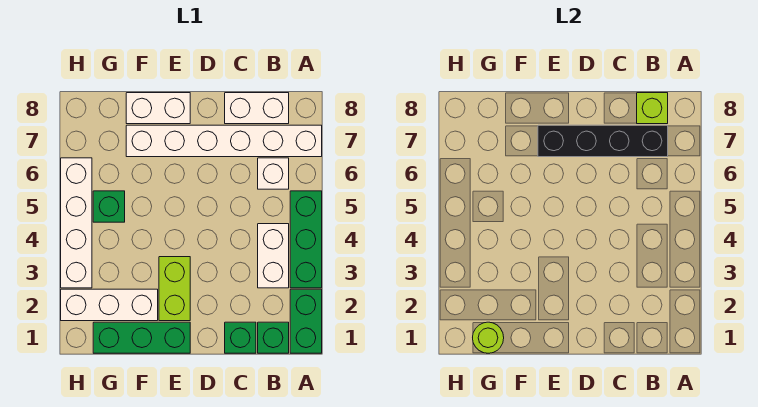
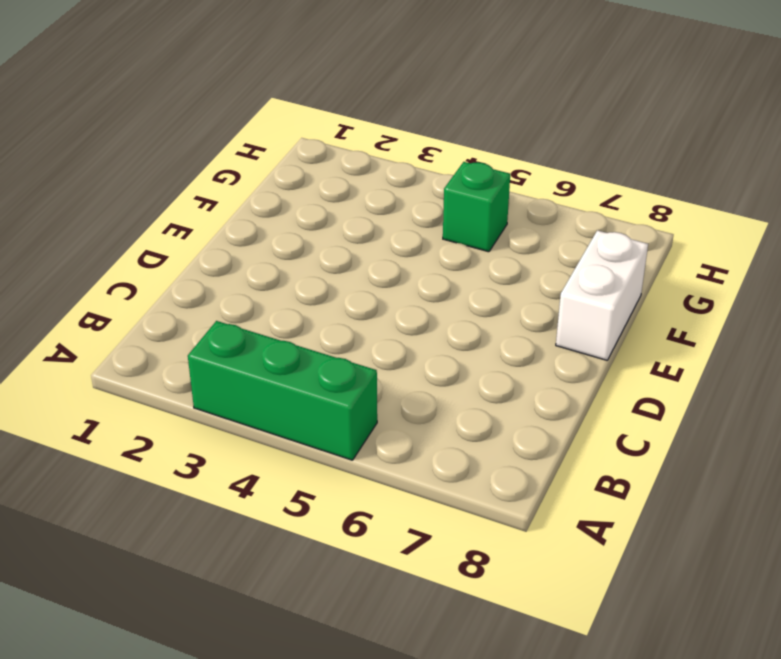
none -> green 1x2 brick [290,289,322,353]
none -> white 1x6 brick [126,125,322,157]
none -> green 1x1 brick [258,322,289,353]

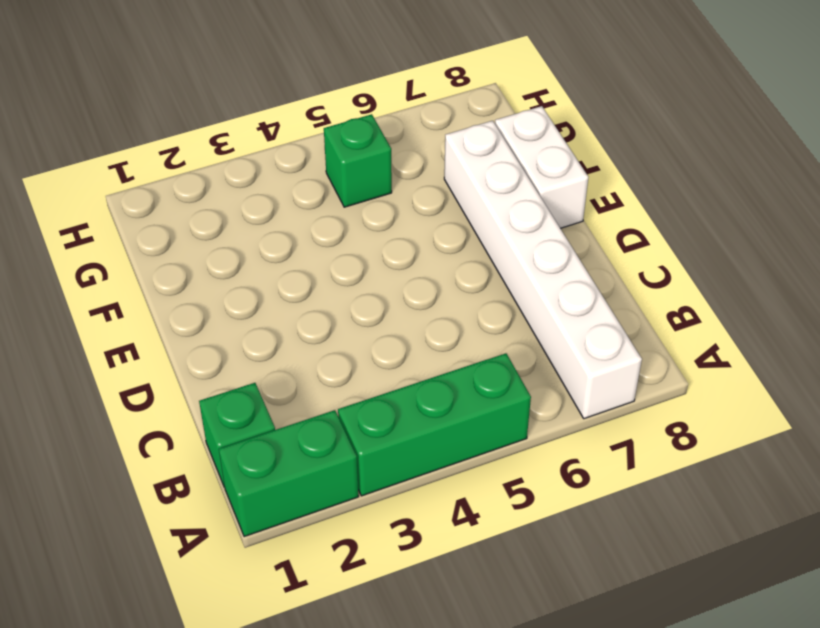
none -> white 1x2 brick [258,224,289,288]
none -> white 1x1 brick [258,158,289,189]
none -> white 1x2 brick [225,93,289,124]

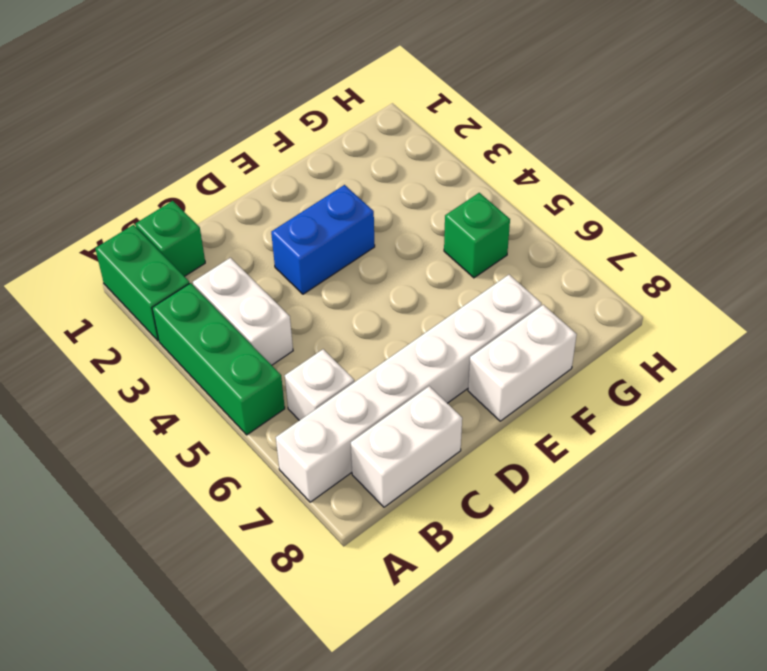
blue 1x2 brick [271,185,375,294] -> lime 1x2 brick [159,257,190,321]
none -> green 1x1 brick [225,322,256,353]
none -> green 1x3 brick [93,322,190,353]
none -> white 1x3 brick [61,289,158,321]

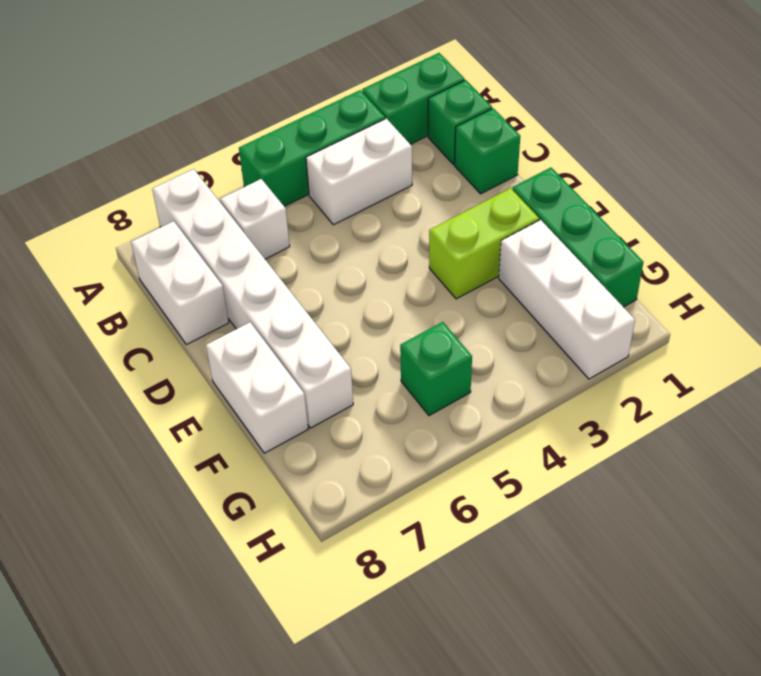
none -> white 1x4 brick [61,158,92,288]
none -> black 1x4 brick [538,125,668,157]
none -> lime 1x1 brick [637,93,668,124]

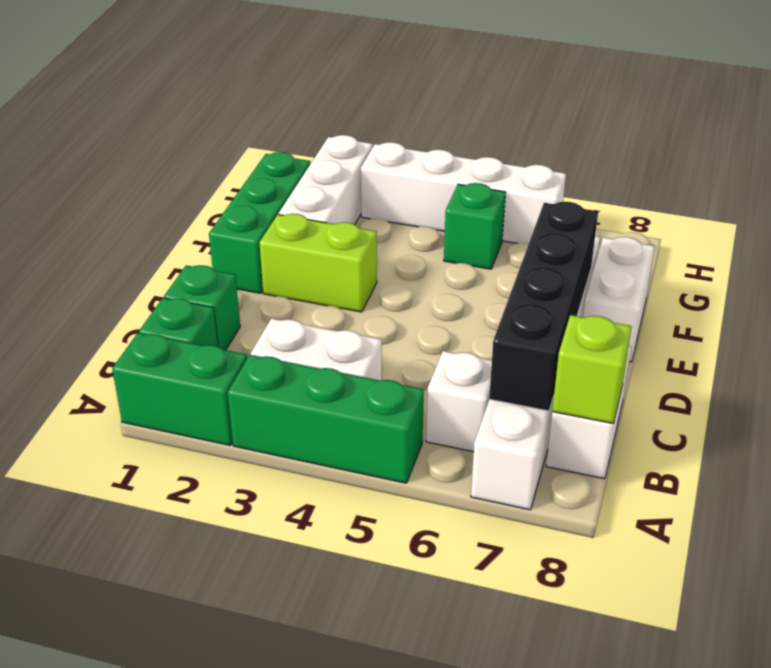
none -> lime 1x1 round brick [473,322,504,353]

